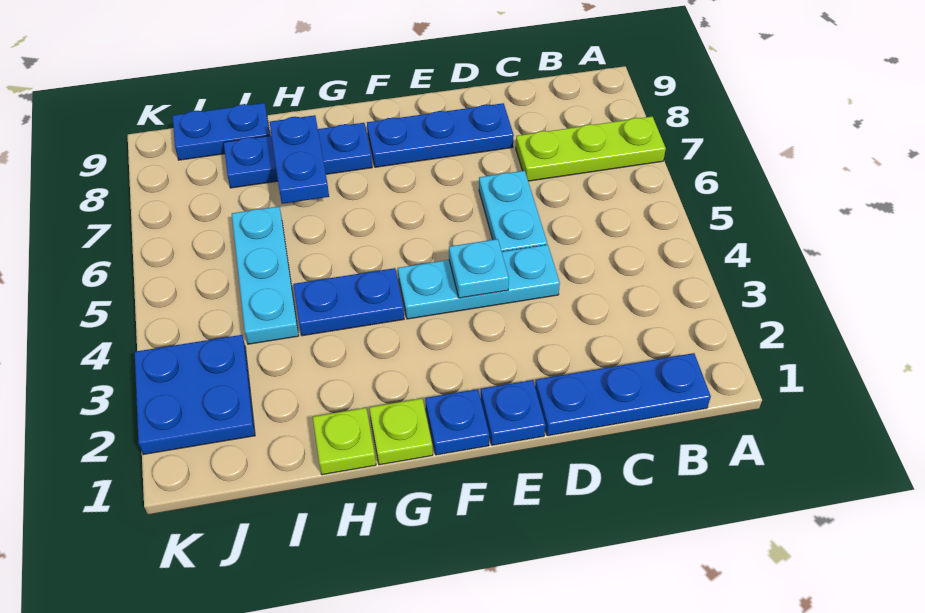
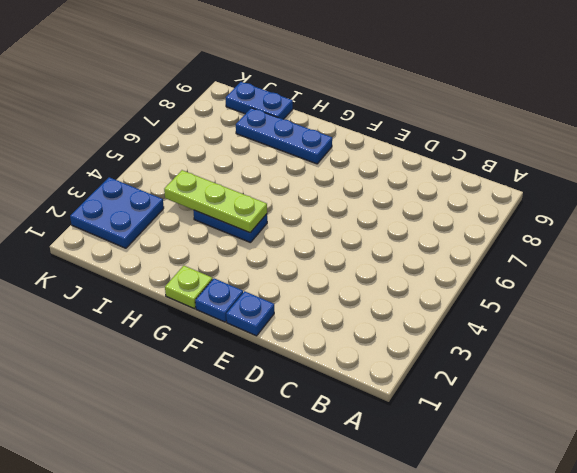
lime 1x3 plate [164,170,267,233] -> lime 1x3 plate moved to [516,117,666,181]
none -> blue 1x3 plate [535,353,711,436]
none -> cyan 1x3 plate [398,245,560,319]
none -> cyan 1x2 plate [479,171,547,252]

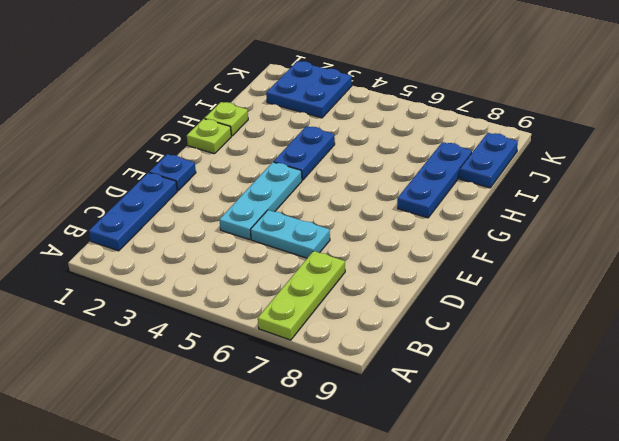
none -> blue 1x3 plate [367,103,514,167]
none -> blue 1x1 plate [425,389,489,455]
none -> cyan 1x3 plate [232,206,299,344]

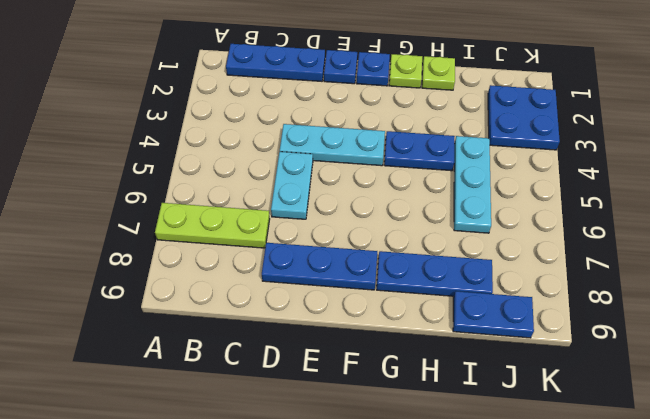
none -> cyan 1x1 plate [449,239,509,298]
none -> blue 1x2 plate [270,115,329,204]

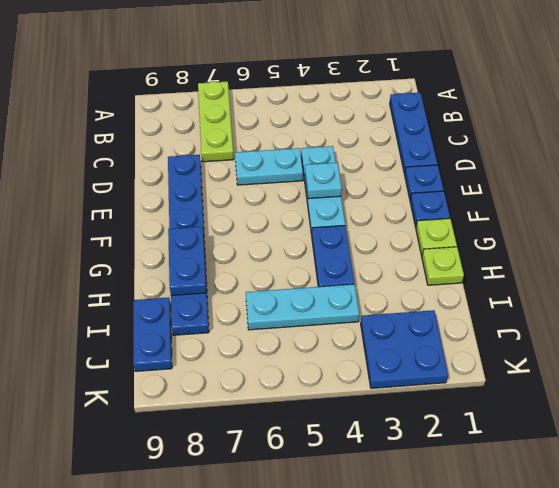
blue 1x2 plate [168,227,206,296] -> blue 1x2 plate turned to [270,115,329,204]

